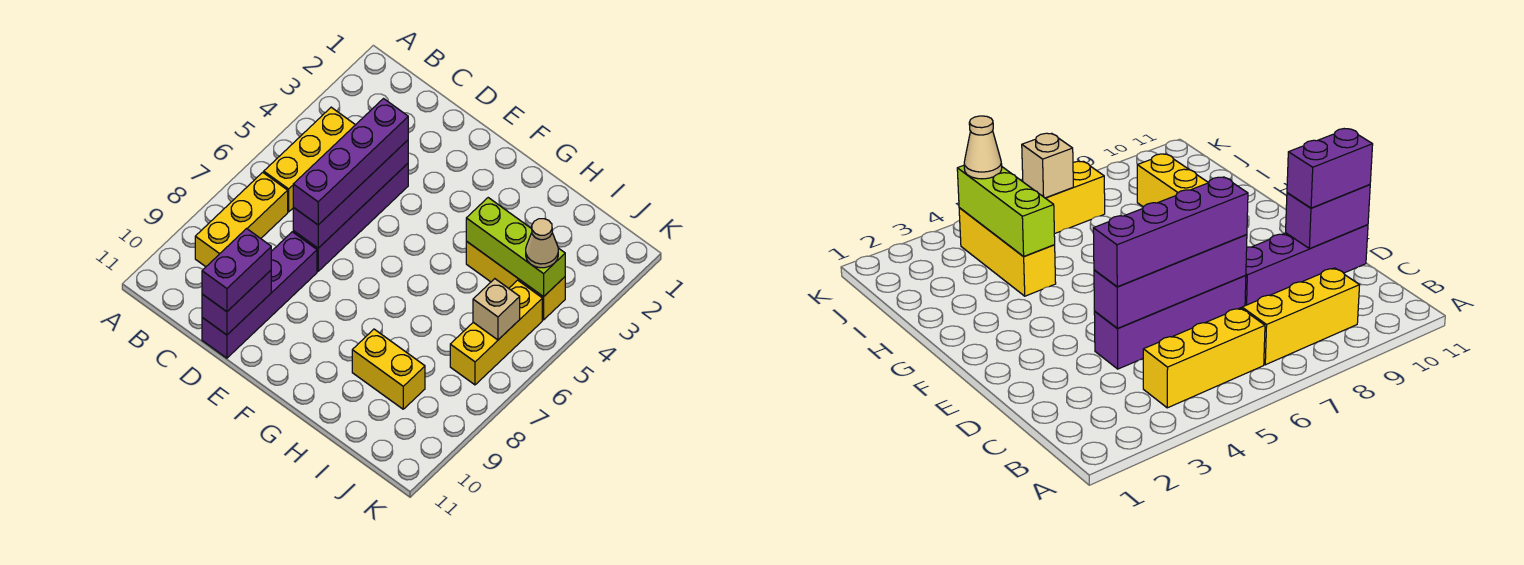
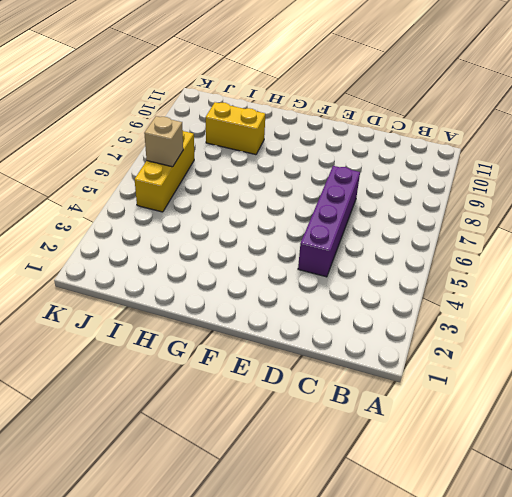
none -> yellow 1x3 brick [264,107,355,212]
none -> yellow 1x3 brick [195,172,288,267]
none -> purple 1x4 brick [202,232,317,358]

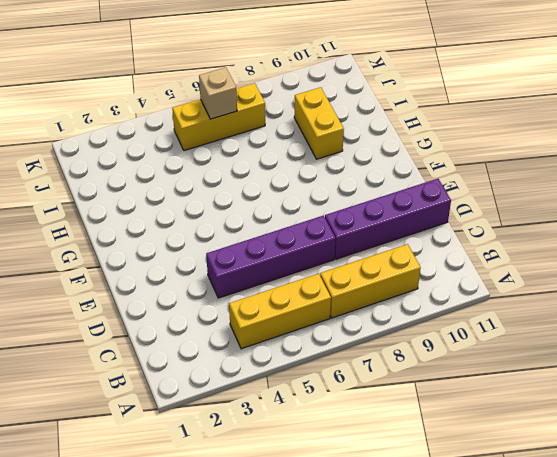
none -> yellow 1x3 brick [466,241,565,320]
none -> purple 1x4 brick [293,140,408,248]
none -> purple 1x2 brick [202,270,271,335]

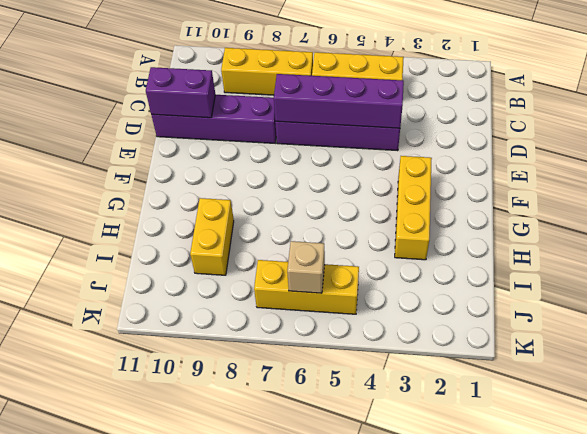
yellow 1x3 brick [395,156,432,260] -> yellow 1x3 brick moved to [466,241,565,320]
none -> lime 1x3 brick [466,198,565,297]
none -> purple 1x4 brick [293,99,408,225]
none -> purple 1x2 brick [202,229,271,312]

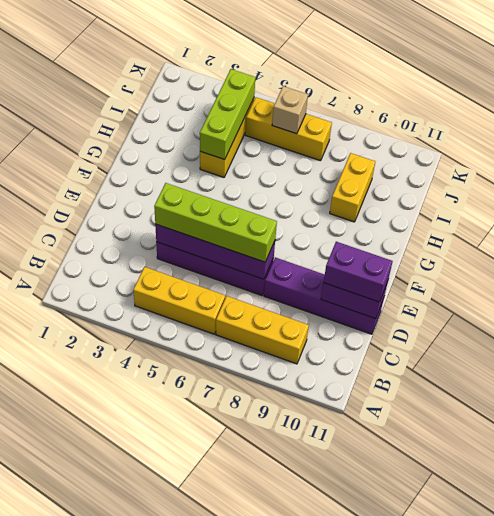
lime 1x4 brick [154,183,277,262] -> purple 1x4 brick [293,99,408,225]
none -> tan 1x1 cone [526,219,558,268]

